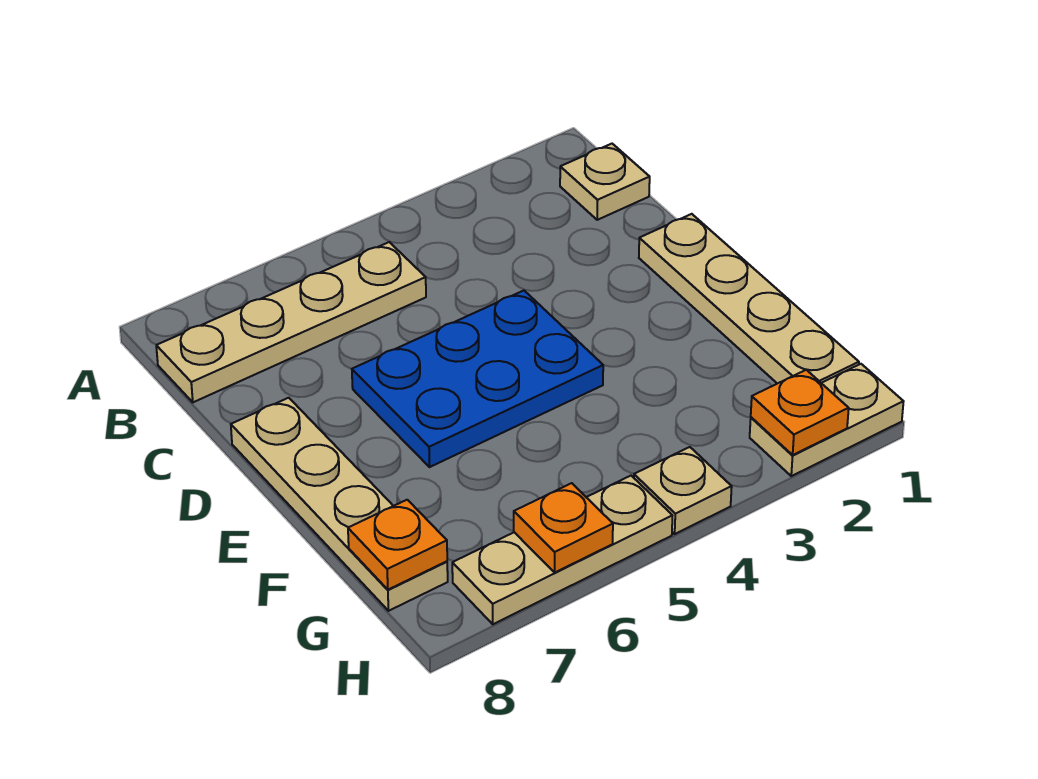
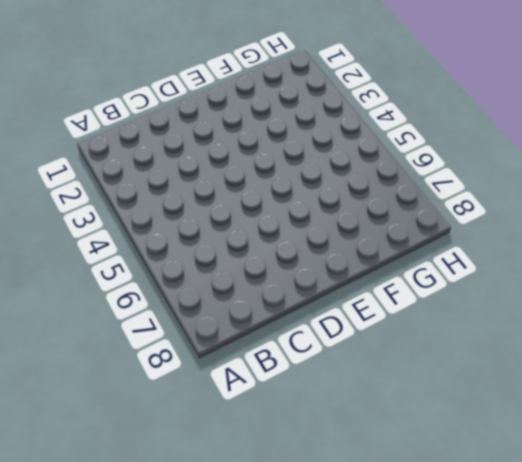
none -> tan 1x1 plate [560,144,650,220]
none -> tan 1x4 plate [156,242,426,402]

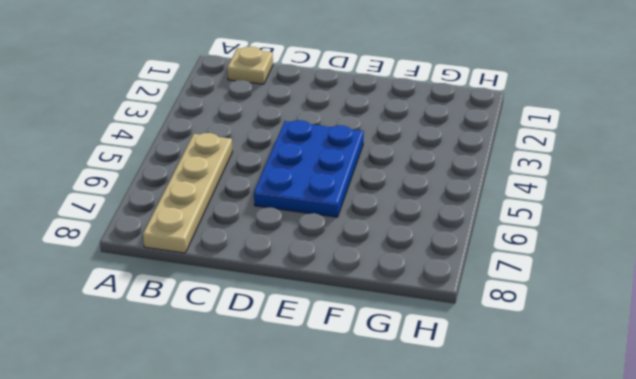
none -> tan 1x4 plate [639,214,859,384]
none -> tan 1x4 plate [231,398,448,611]

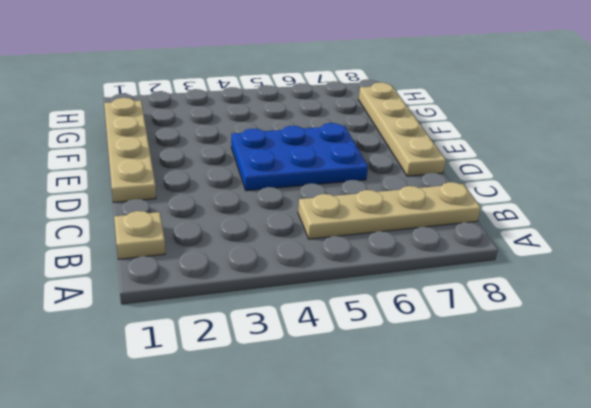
none -> tan 1x2 plate [750,364,904,476]
none -> tan 1x1 plate [634,447,732,534]

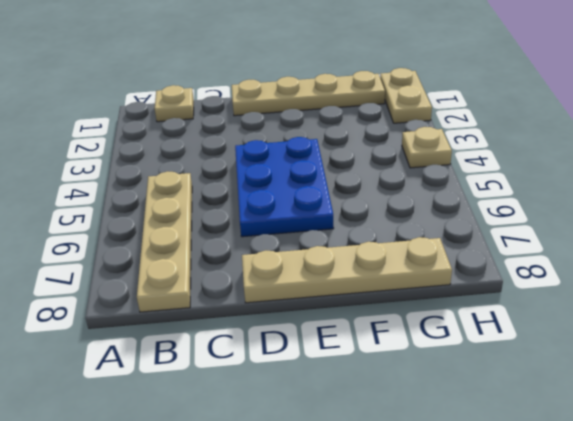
none -> tan 1x3 plate [452,476,672,624]
none -> orange 1x1 plate [348,500,447,590]

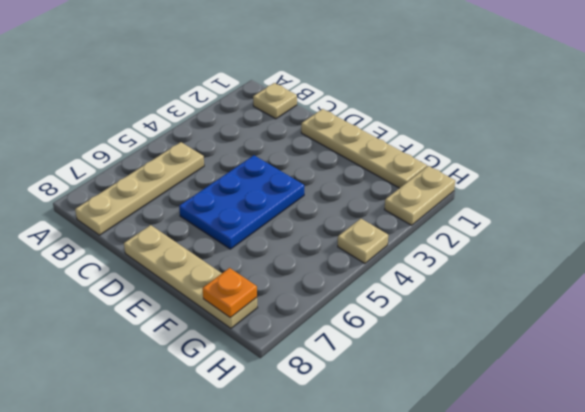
none -> tan 1x3 plate [452,476,672,624]
none -> orange 1x1 plate [751,370,849,455]

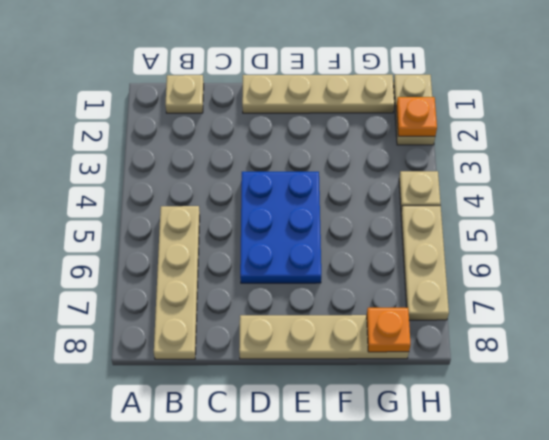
none -> orange 1x1 plate [514,483,613,572]

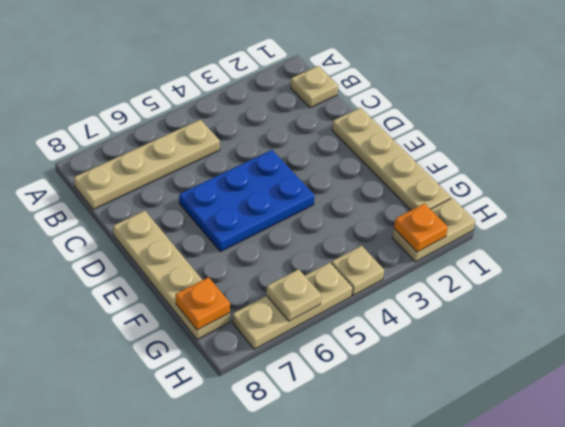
tan 1x1 plate [266,269,321,321] -> orange 1x1 plate [514,483,613,572]

